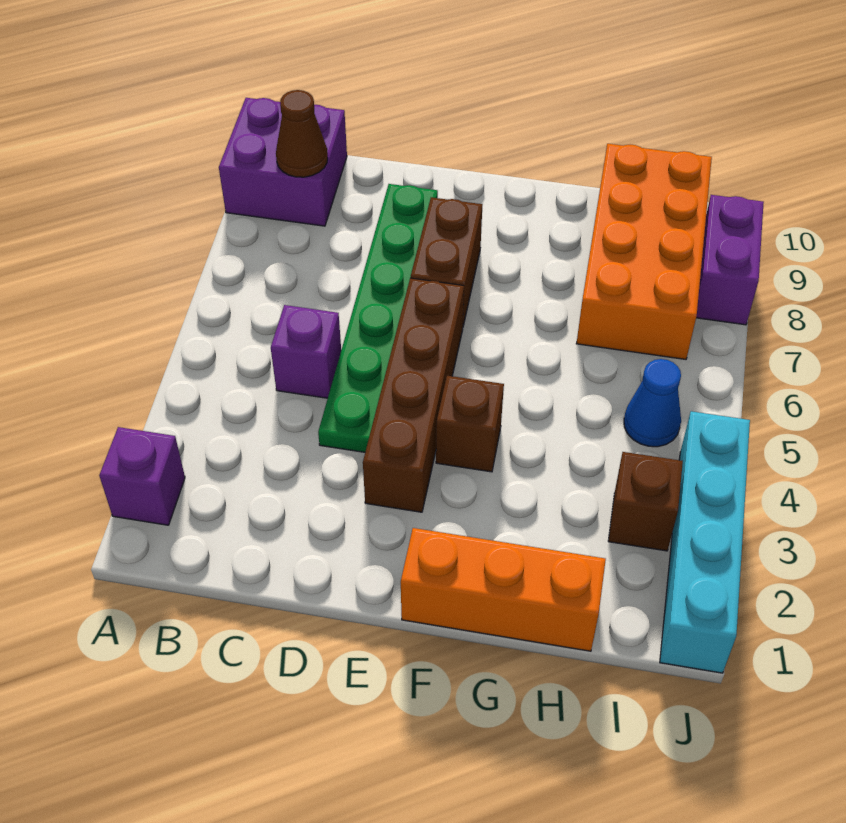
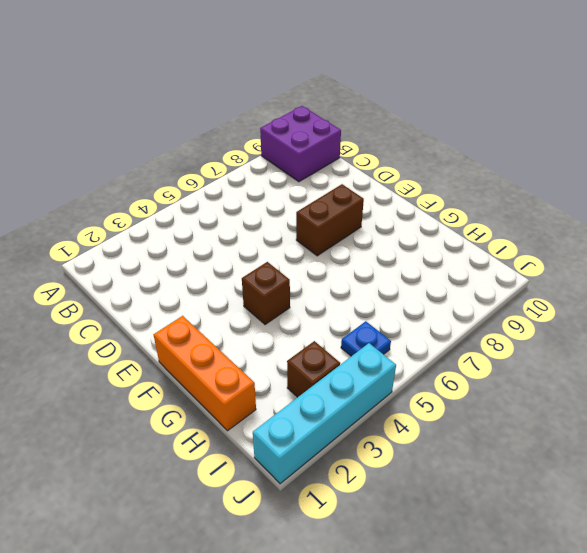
blue 1x1 plate [341,321,391,356] -> blue 1x1 cone [624,359,681,447]
none -> purple 1x1 brick [99,427,185,525]
none -> purple 1x1 brick [271,305,341,398]
none -> green 1x6 plate [318,184,438,452]

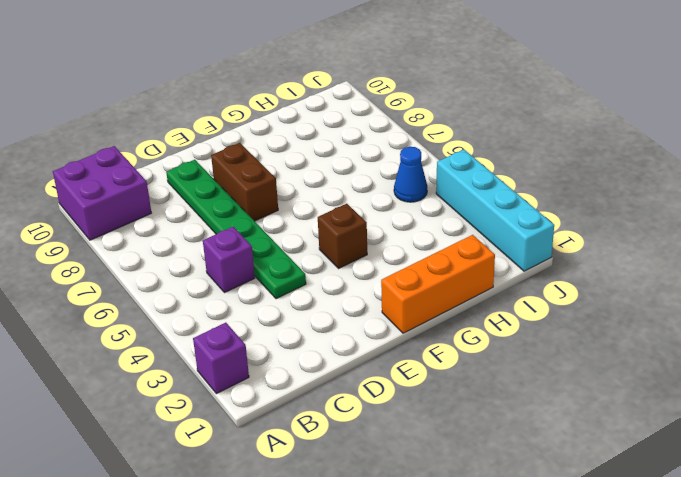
none -> brown 1x4 brick [363,278,464,512]
none -> orange 2x4 brick [576,144,712,359]
none -> brown 1x1 brick [608,452,683,551]

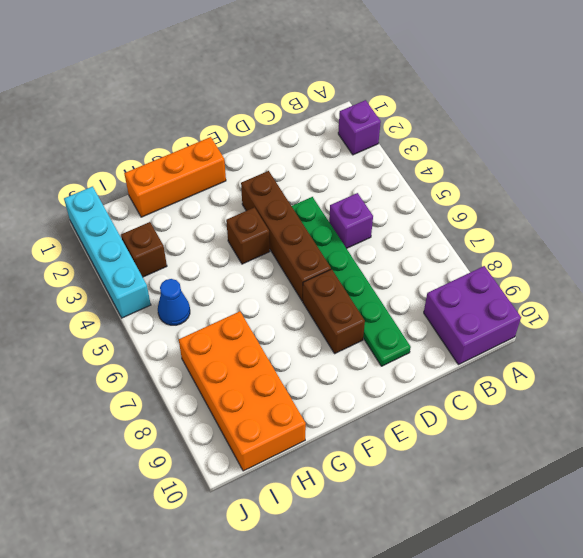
none -> purple 1x2 brick [696,195,764,325]
none -> brown 1x1 cone [276,90,328,177]

